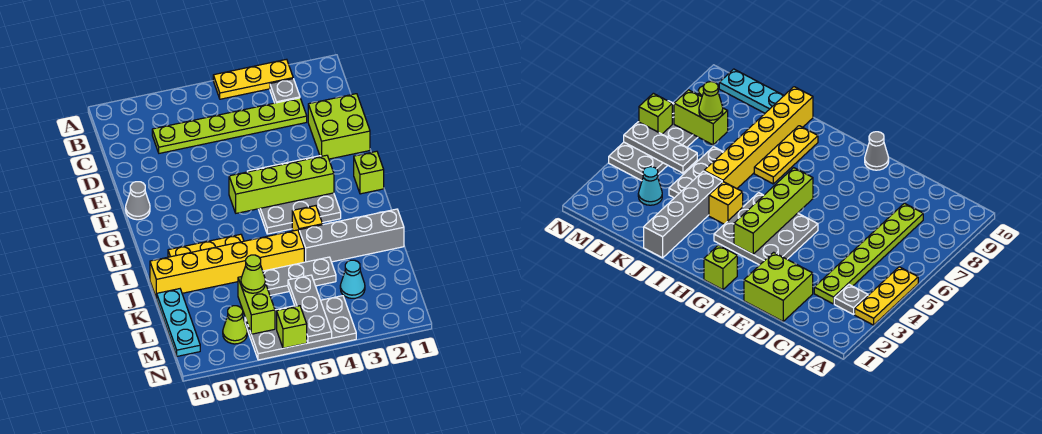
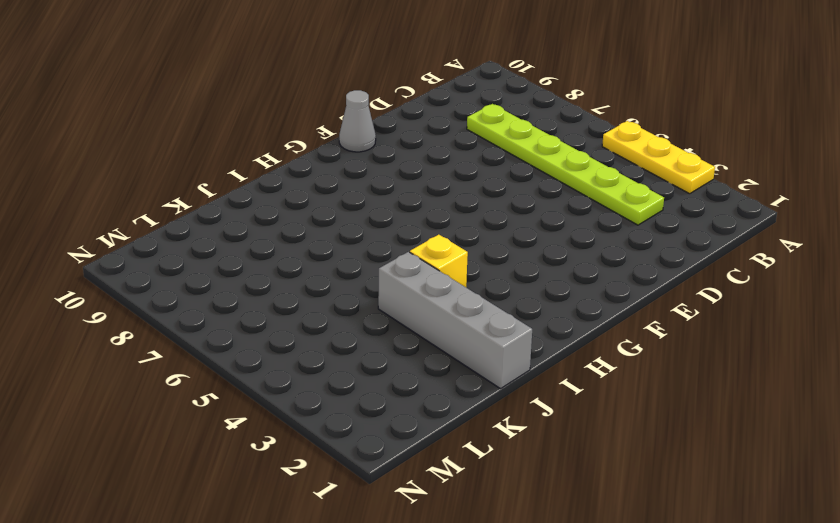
none -> grey 1x1 plate [270,79,300,103]
none -> lime 2x2 brick [308,94,370,159]
none -> grey 3x3 plate [247,156,341,234]

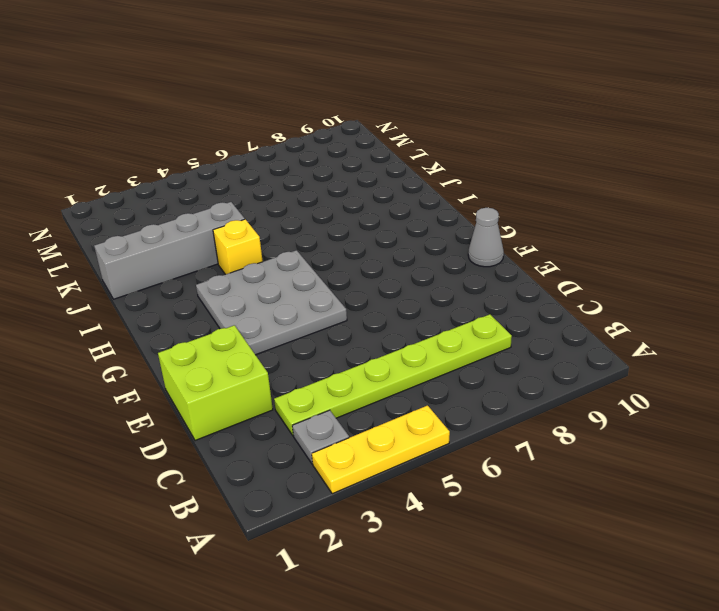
none -> lime 1x1 brick [354,151,384,194]
none -> yellow 1x3 plate [168,234,244,257]
none -> yellow 1x6 brick [150,230,304,298]

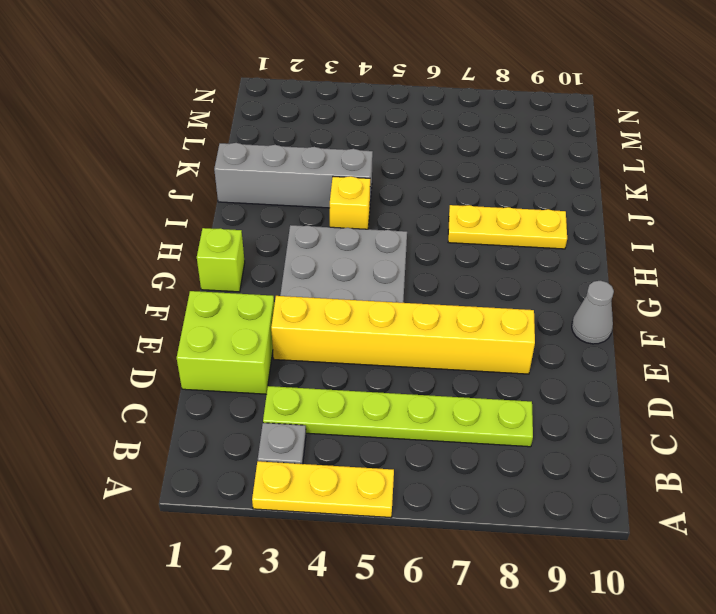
yellow 1x6 brick [271,296,535,374] -> yellow 1x6 brick moved to [150,230,304,298]
none -> grey 1x3 plate [263,257,336,295]
none -> cyan 1x3 plate [156,289,200,356]
none -> cyan 1x1 cone [340,260,365,298]

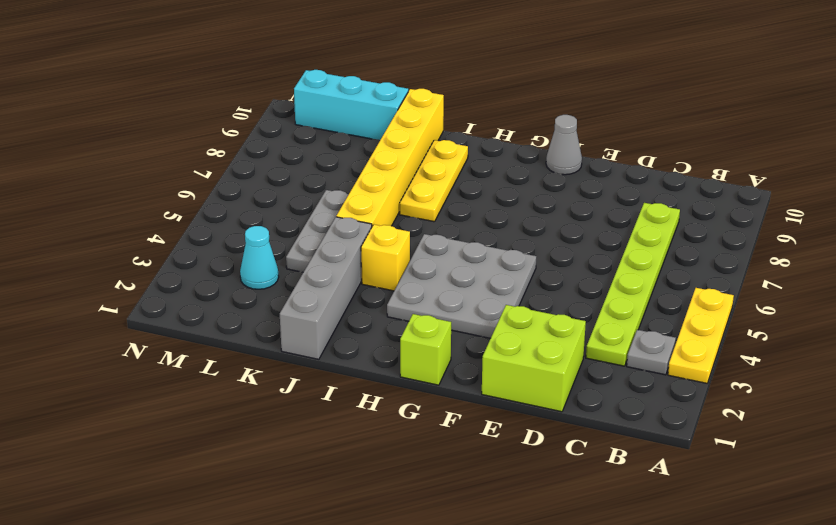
cyan 1x3 brick [294,70,408,140] -> cyan 1x3 plate [156,289,200,356]
none -> grey 2x4 plate [245,296,356,360]
none -> lime 1x1 cone [223,306,247,344]
none -> lime 1x4 brick [229,155,334,213]

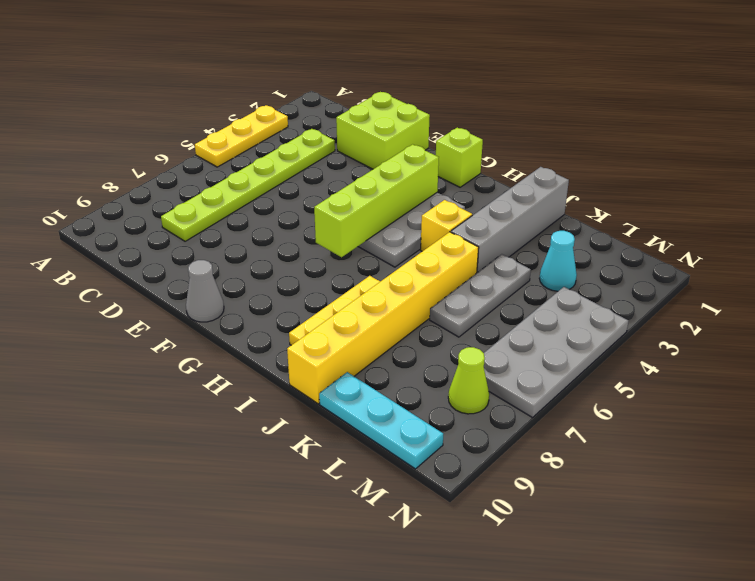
none -> grey 1x1 plate [270,79,300,103]
none -> grey 1x3 plate [288,275,332,343]
none -> lime 1x2 brick [238,277,275,334]

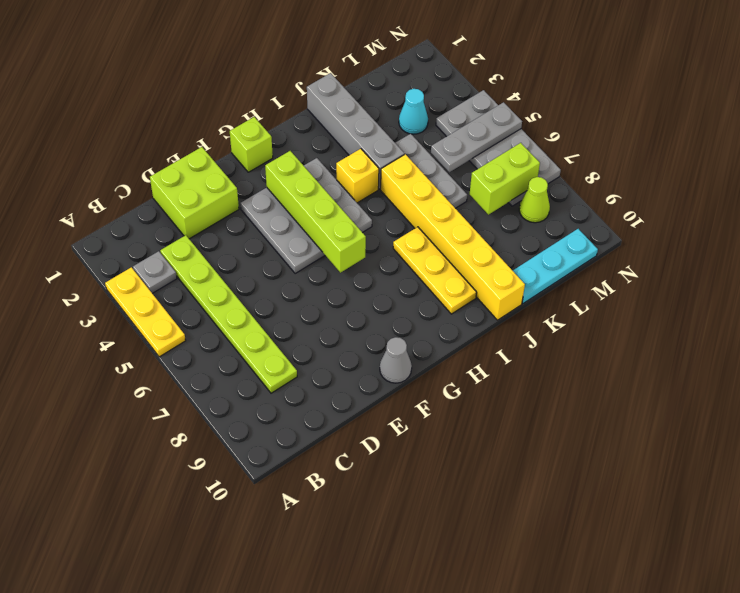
none -> lime 1x1 brick [277,306,307,348]
none -> lime 1x1 cone [241,255,265,293]

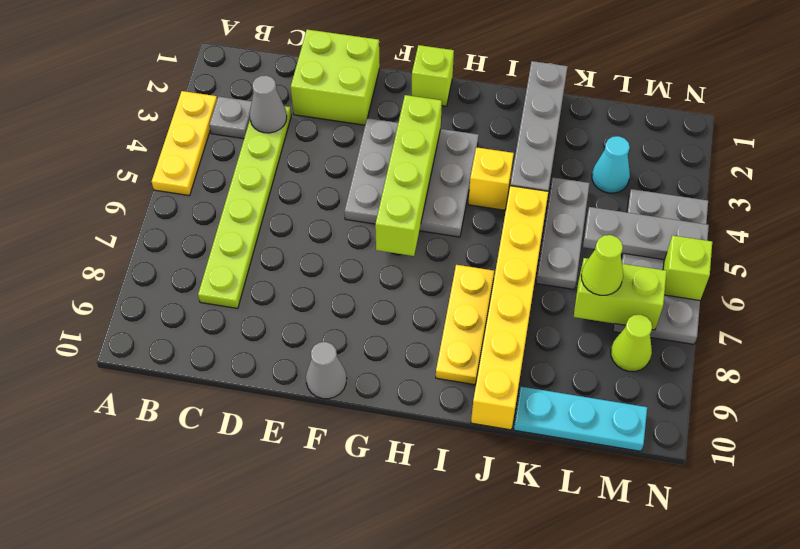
grey 1x1 cone [250,75,287,133] -> none

